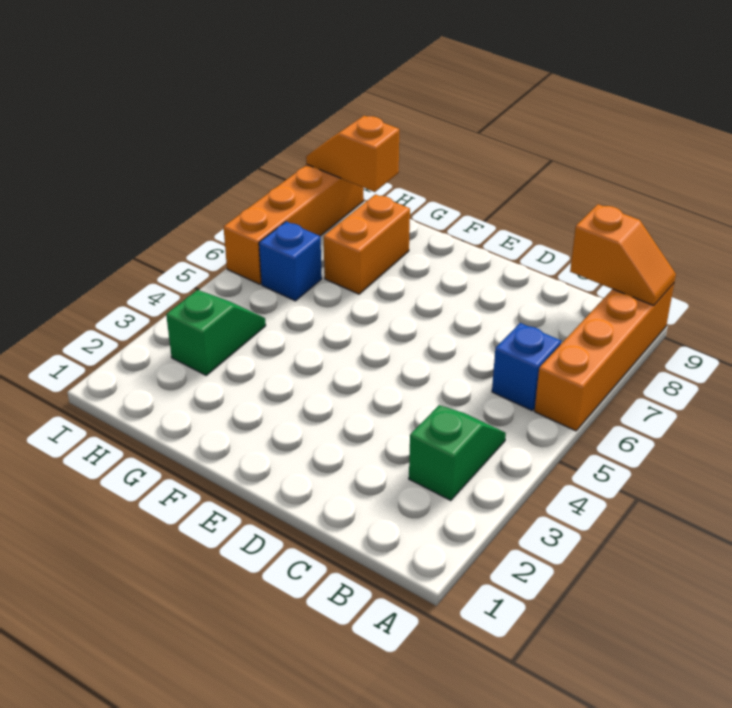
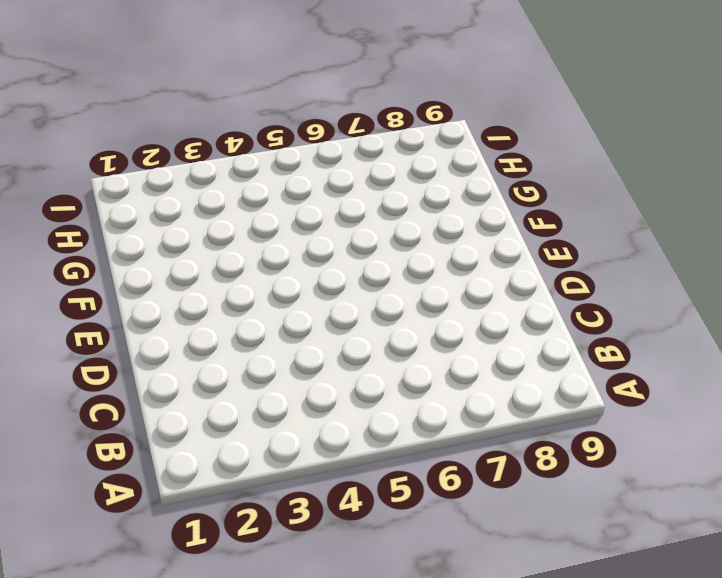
none -> orange 1x4 brick [534,283,674,431]
none -> green 1x2 slope [409,405,506,500]

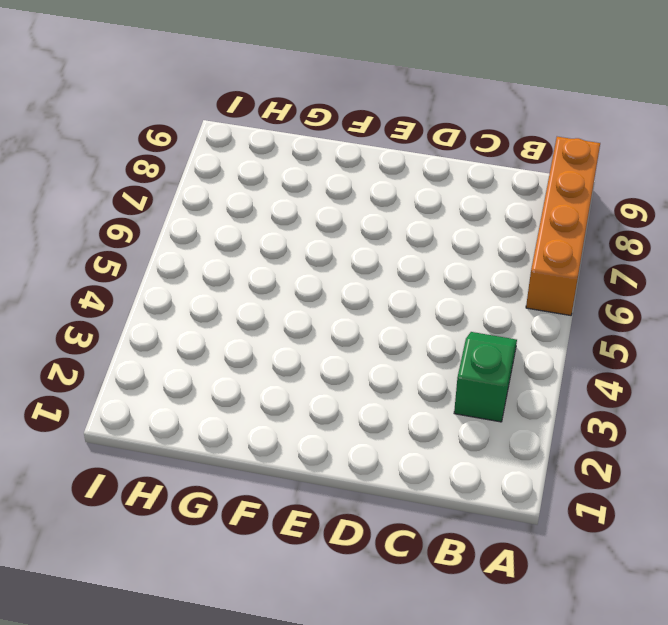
none -> blue 1x1 brick [492,323,561,410]
none -> orange 1x2 brick [324,194,410,294]

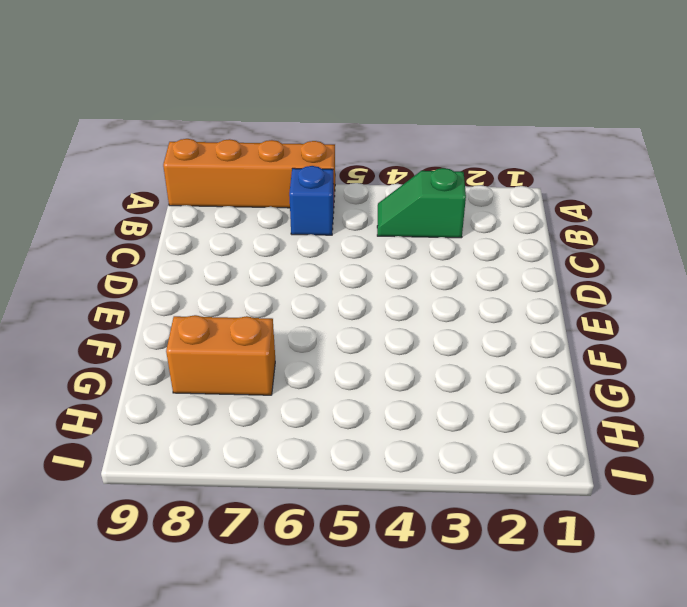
none -> green 1x2 slope [166,290,266,375]
none -> blue 1x1 brick [259,222,322,301]

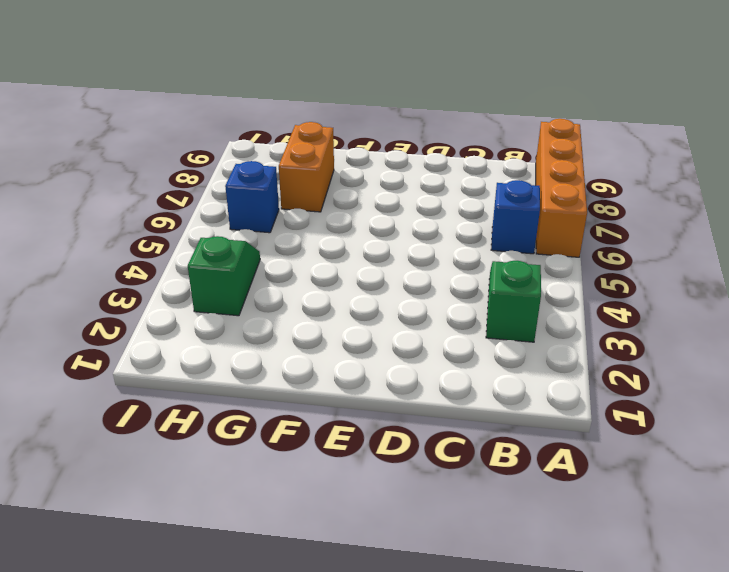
none -> orange 1x4 brick [224,165,364,284]
none -> orange 1x2 slope [570,204,676,306]

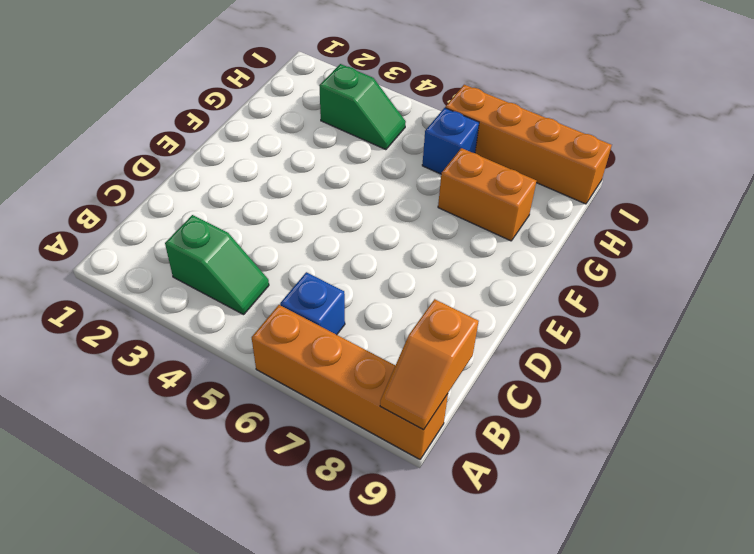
none -> orange 1x2 slope [306,116,399,192]

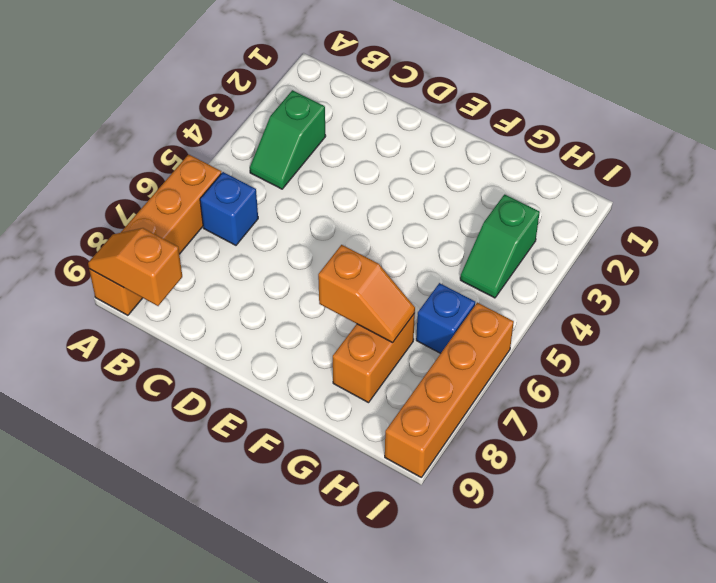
orange 1x2 slope [318,245,415,343] -> orange 1x2 slope moved to [306,116,399,192]

